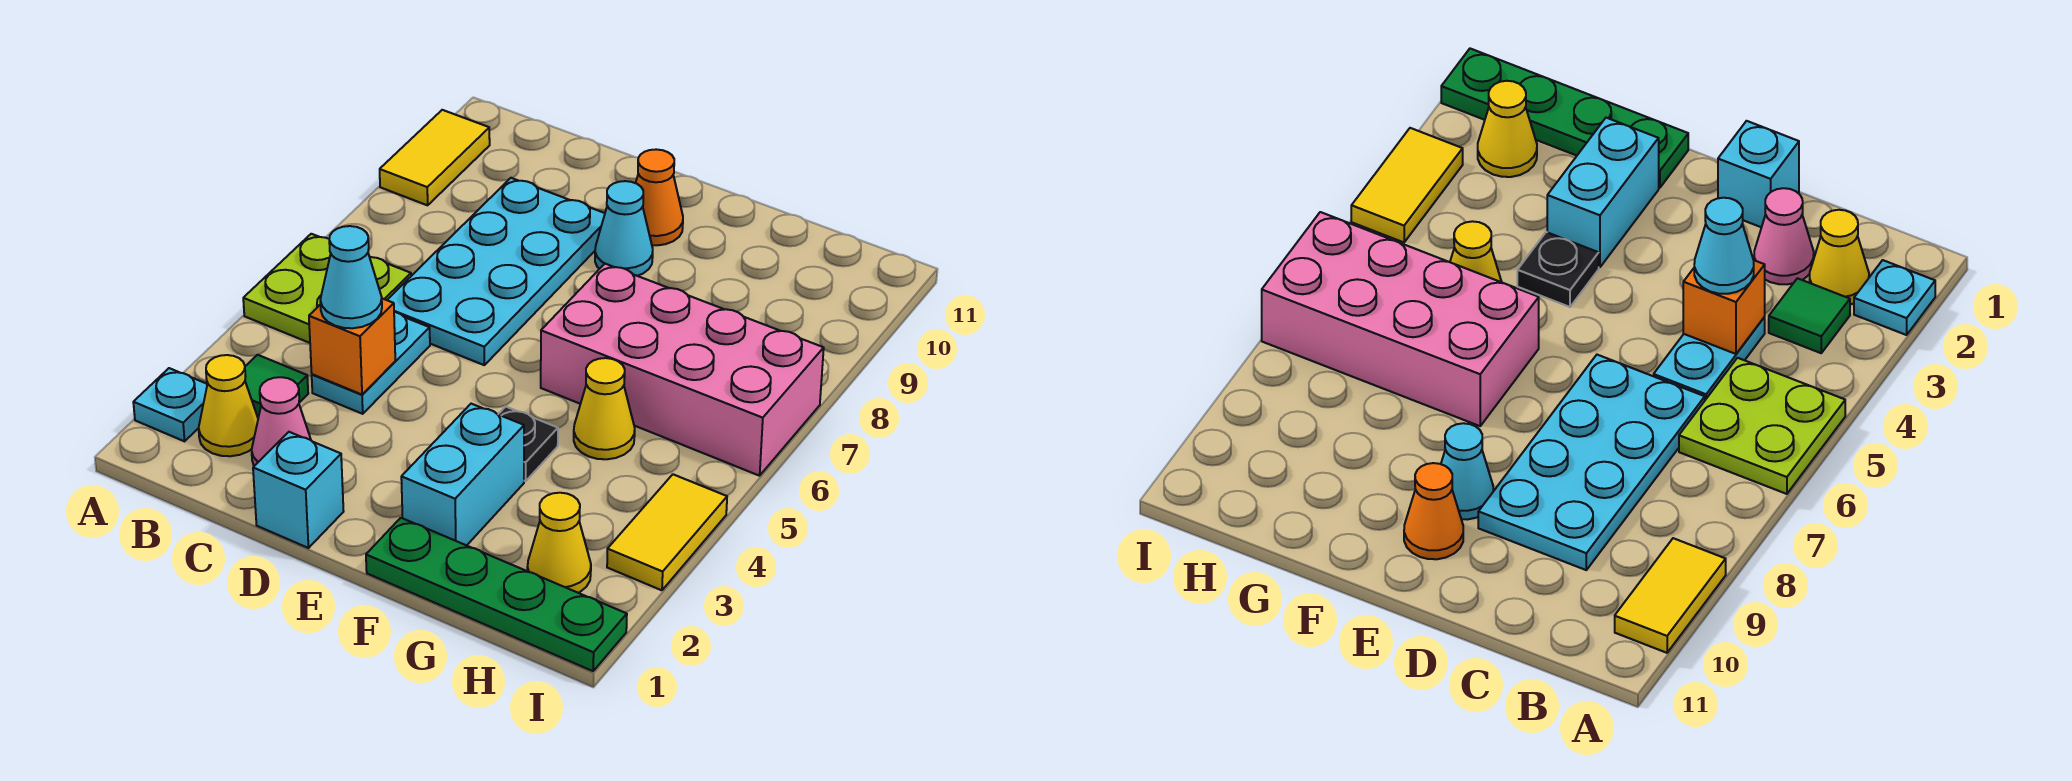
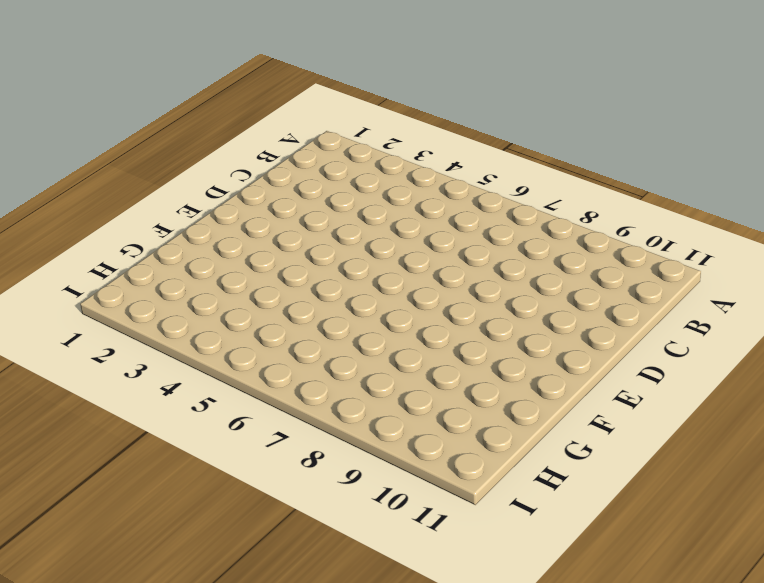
none -> cyan 1x1 plate [133,368,207,441]
none -> lime 2x2 plate [243,234,411,343]
none -> yellow 1x2 tile [380,110,490,205]

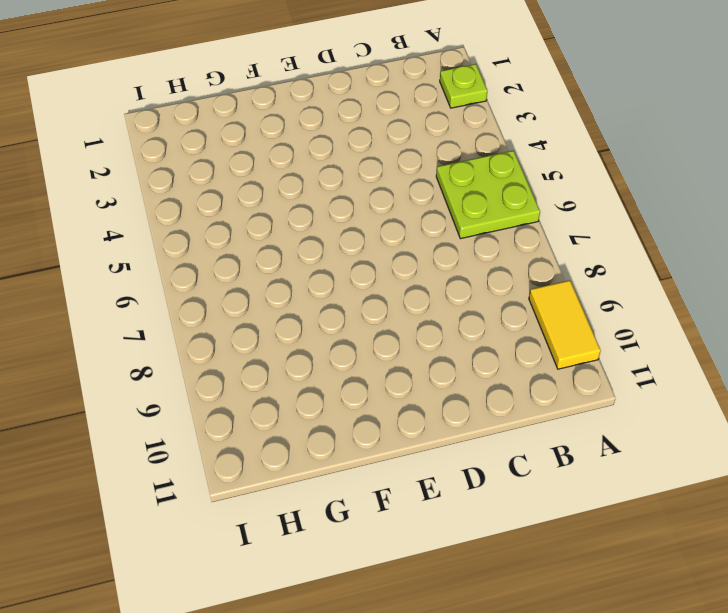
lime 1x1 plate [440,64,487,108] -> cyan 1x1 plate [133,368,207,441]
none -> yellow 1x1 cone [199,355,258,456]
none -> green 1x1 tile [245,355,308,418]
none -> pink 1x1 cone [252,377,311,466]

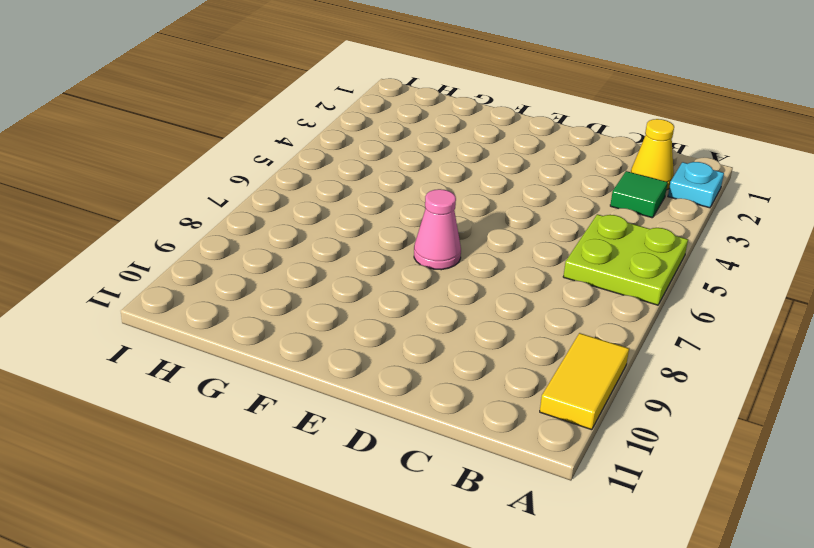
pink 1x1 cone [414,189,461,270] -> pink 1x1 cone moved to [252,377,311,466]
none -> cyan 1x2 plate [312,312,430,414]
none -> cyan 2x4 plate [388,178,605,365]
none -> cyan 1x1 brick [253,432,344,548]

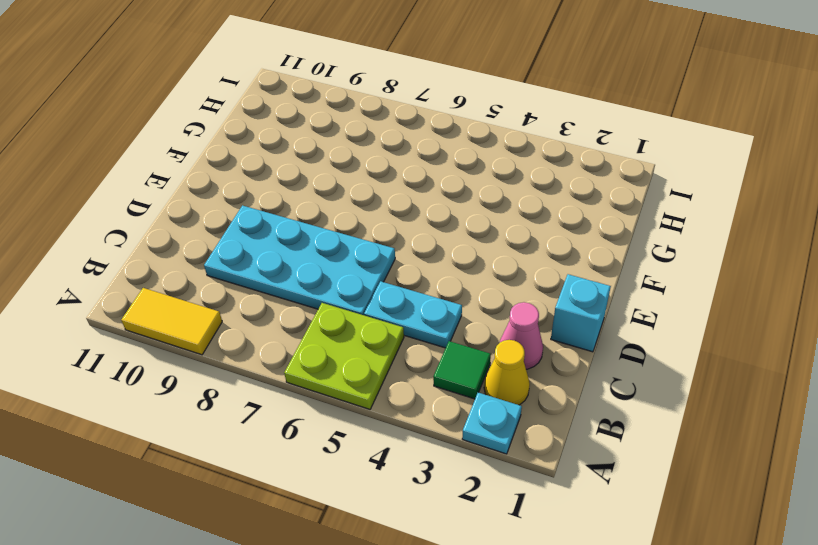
none -> cyan 1x1 cone [595,181,653,276]
none -> orange 1x1 cone [636,149,683,245]
none -> green 1x4 plate [366,518,627,671]

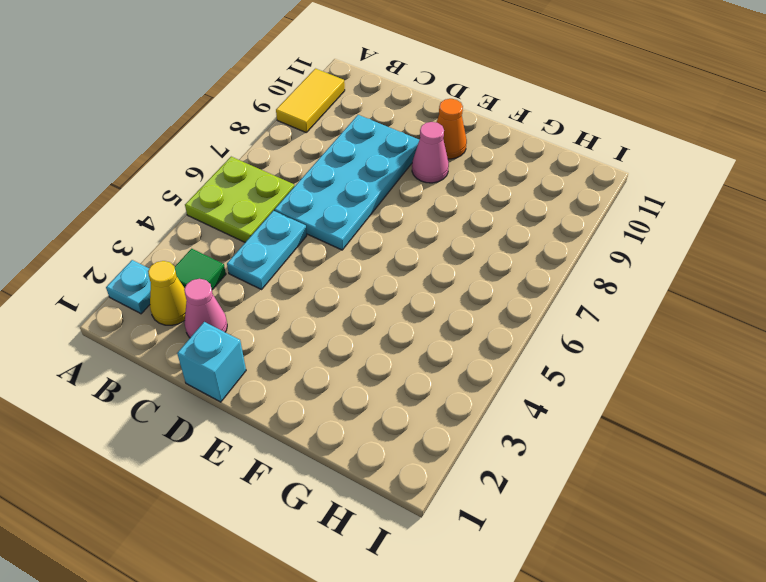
pink 1x1 cone [412,122,449,183] -> cyan 1x1 cone [595,181,653,276]
none -> green 1x4 plate [366,518,627,671]
none -> cyan 1x2 brick [401,404,524,545]
none -> black 1x1 plate [498,407,558,481]

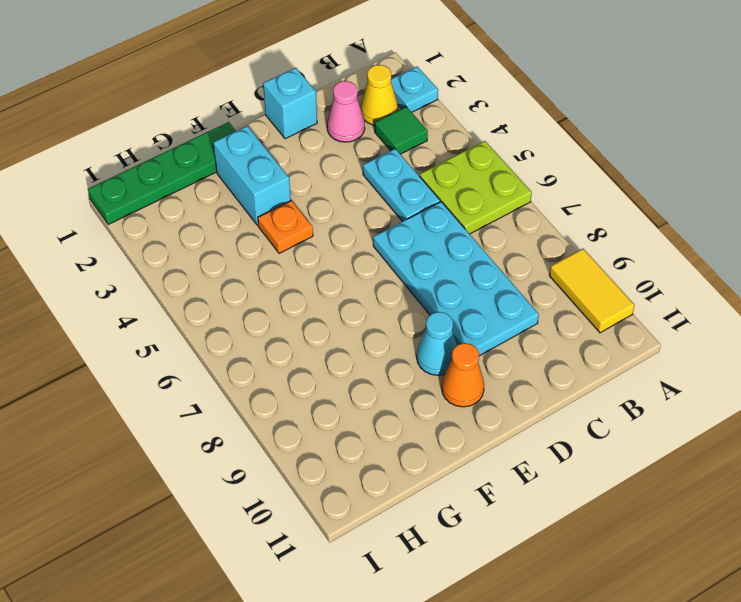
orange 1x1 plate [258,200,313,253] -> black 1x1 plate [498,407,558,481]
none -> pink 2x4 brick [541,264,824,476]
none -> yellow 1x1 cone [574,358,635,459]
none -> yellow 1x1 cone [527,493,591,593]

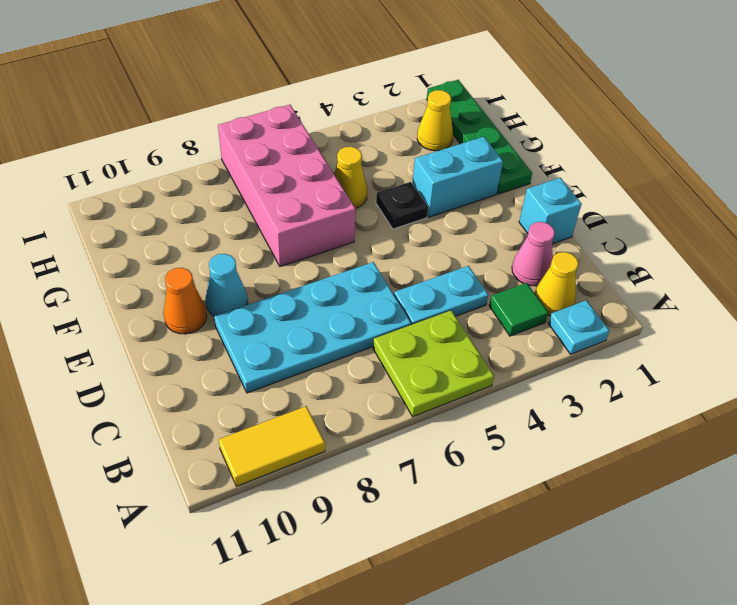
none -> yellow 1x2 tile [607,474,727,590]
none -> orange 1x1 brick [309,299,395,394]
none -> cyan 1x1 cone [320,226,382,328]

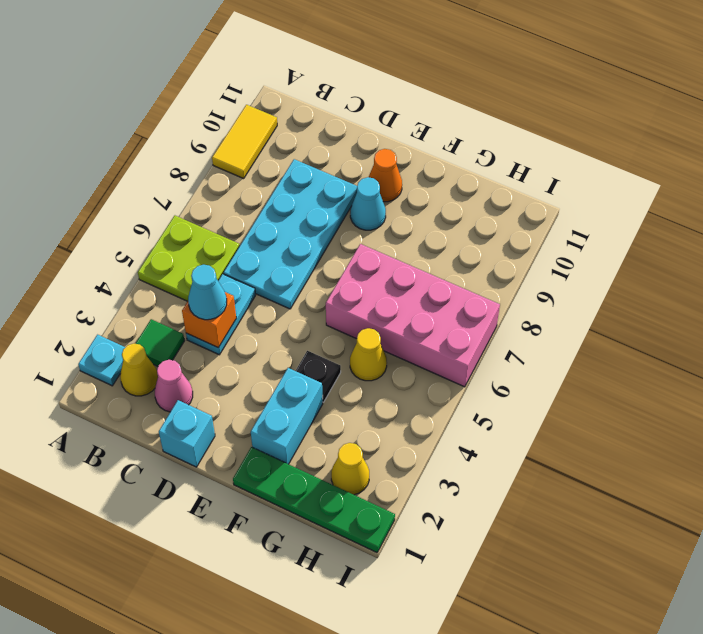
none -> yellow 1x2 tile [607,474,727,590]

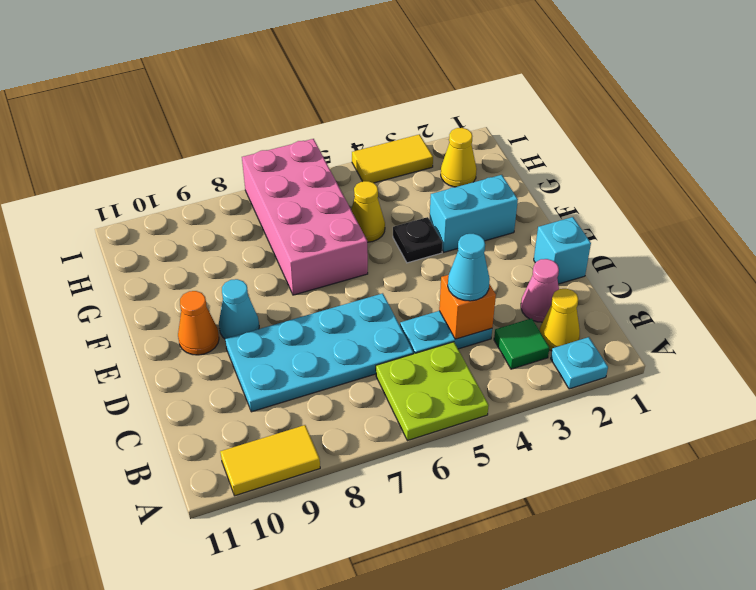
none -> green 1x4 plate [366,518,627,671]

